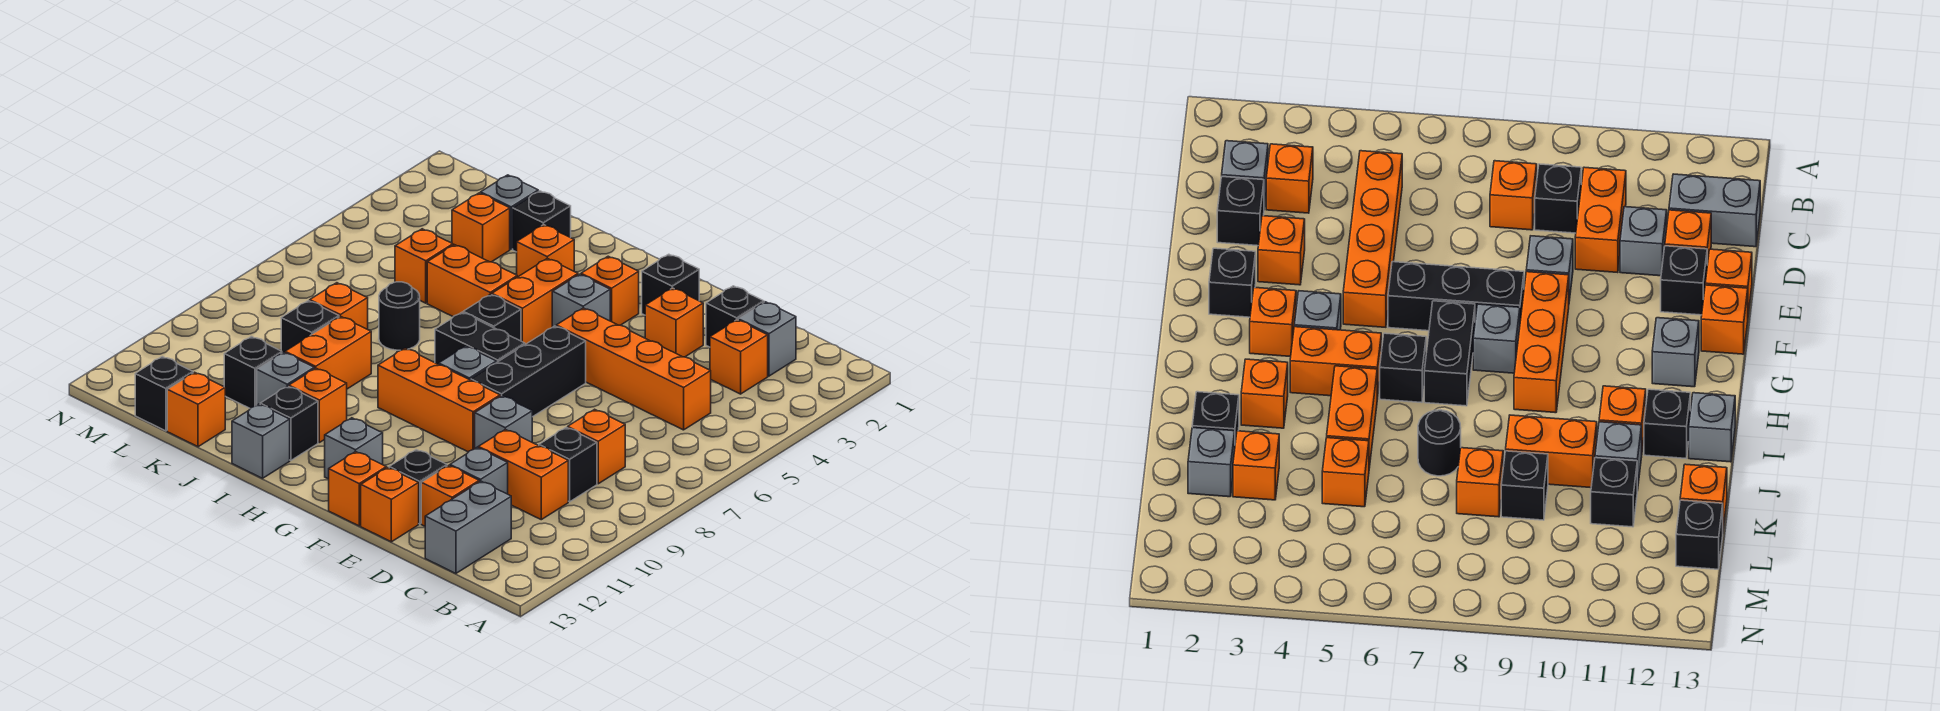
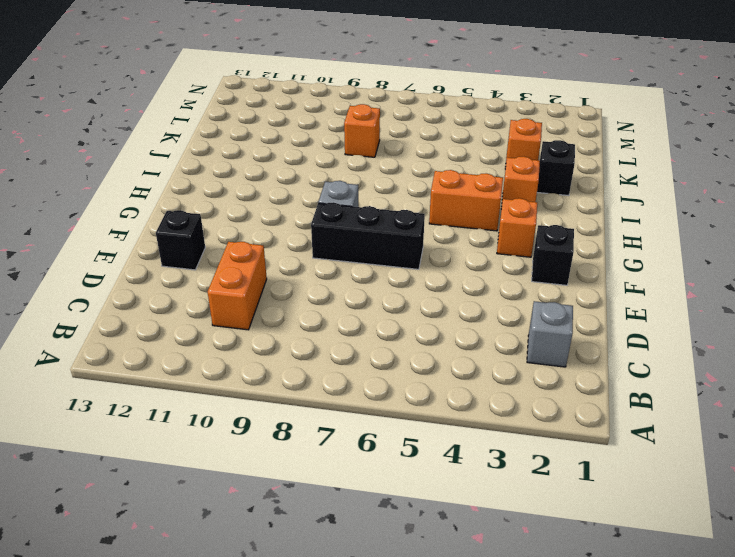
none -> orange 1x1 brick [710,320,768,394]
none -> orange 1x4 brick [556,308,711,430]
none -> orange 1x1 brick [568,409,625,484]
none -> black 1x1 brick [539,427,597,502]

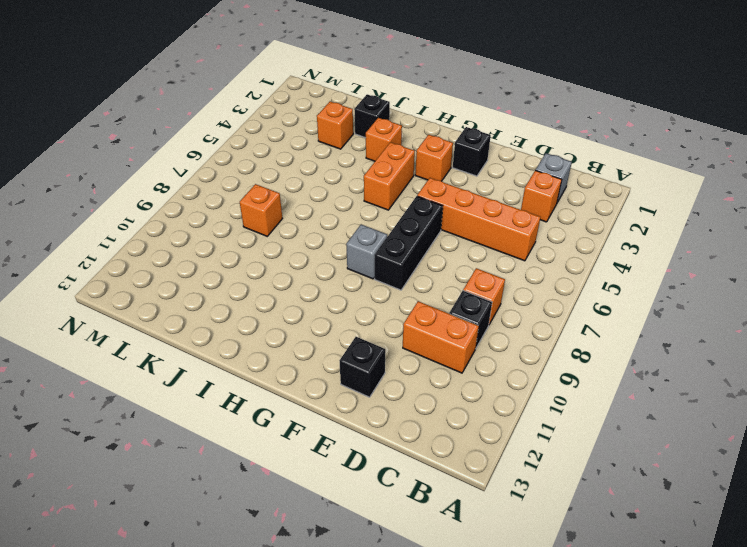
none -> grey 1x2 brick [425,481,511,573]
none -> black 1x1 brick [706,286,764,347]
none -> grey 1x1 brick [450,448,508,494]
none -> orange 1x1 brick [421,465,479,526]

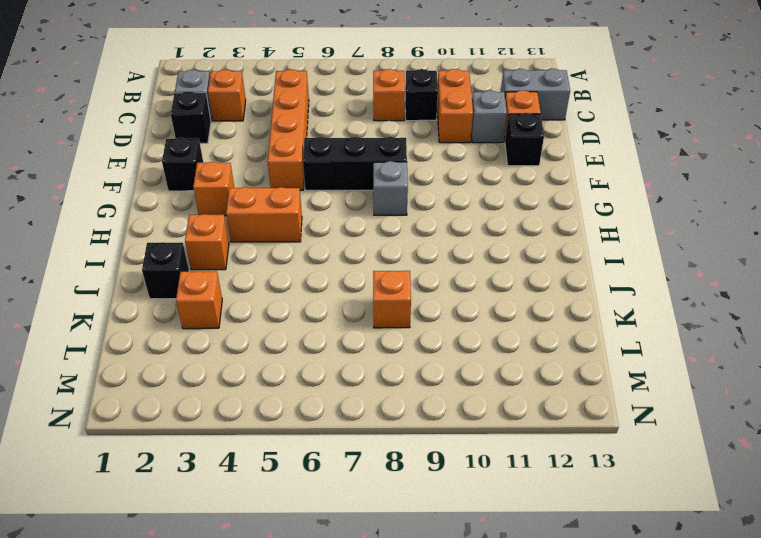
none -> orange 1x1 brick [645,288,703,357]
none -> grey 1x1 brick [475,396,532,448]
none -> orange 1x1 brick [361,468,419,542]
none -> orange 1x3 brick [378,348,500,452]

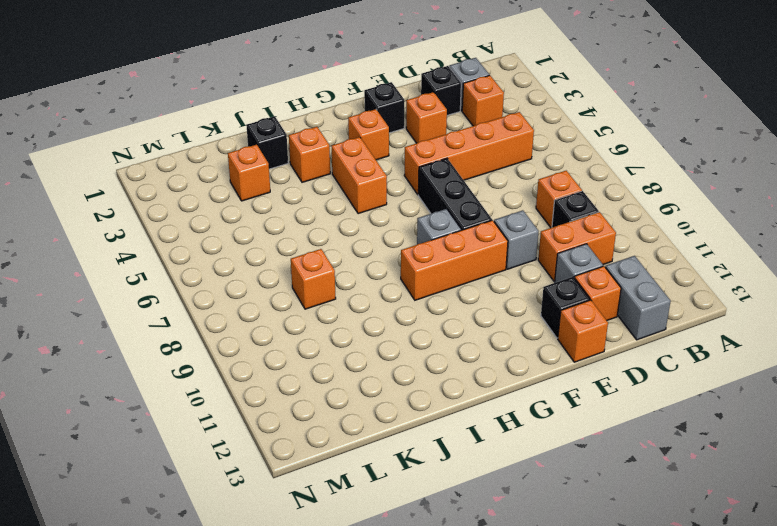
none -> orange 1x1 brick [329,452,386,526]
none -> grey 1x1 brick [552,274,610,327]
none -> black 1x2 brick [435,312,525,364]
none -> grey 1x1 brick [325,418,383,479]

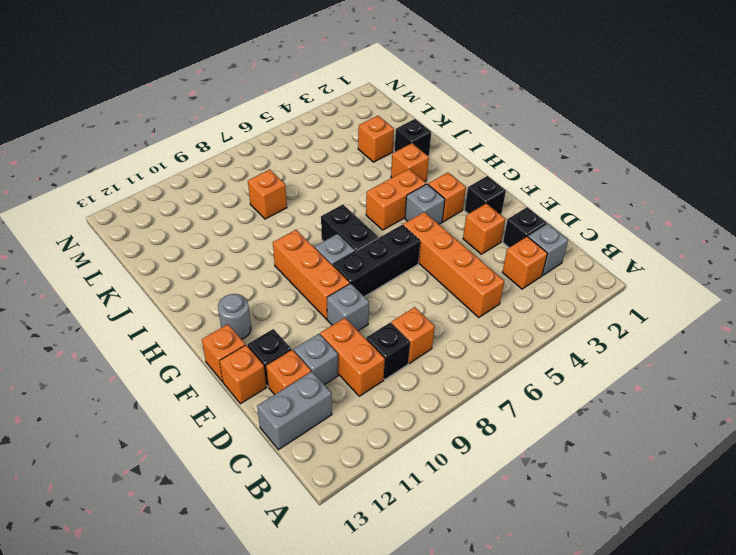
grey 1x1 round brick [218,294,251,339] -> grey 1x1 brick [325,418,383,479]
none -> black 1x1 brick [463,294,521,341]
none -> orange 1x2 brick [427,245,517,317]
none -> orange 1x1 brick [289,368,347,442]
none -> black 1x1 brick [260,386,318,460]

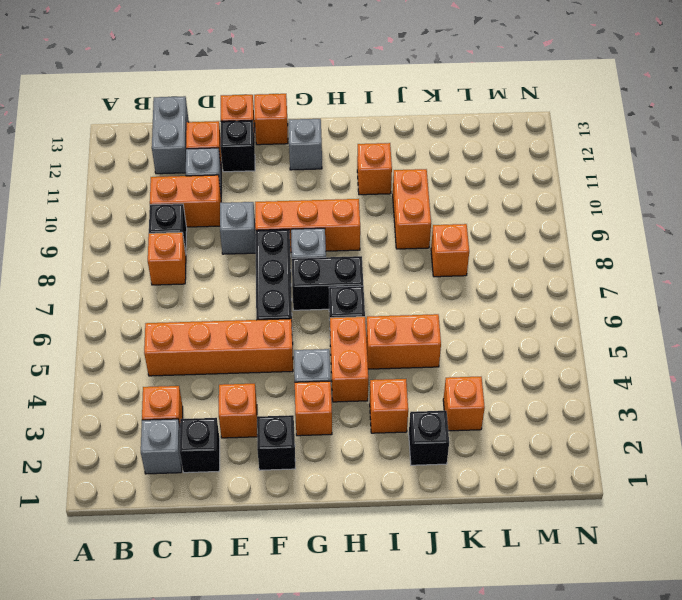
none -> black 1x1 brick [260,386,318,460]
none -> grey 1x1 brick [232,404,290,478]
none -> black 1x1 round brick [379,282,420,350]
none -> grey 1x1 brick [257,352,314,405]

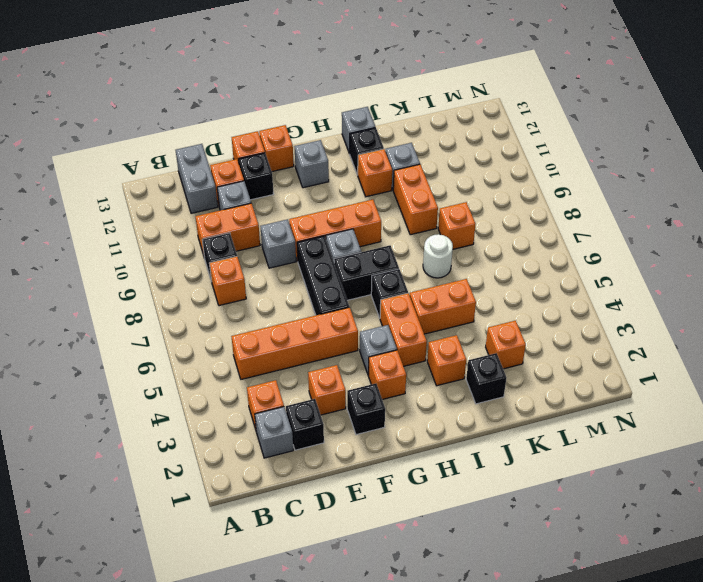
white 1x1 round brick [423,234,453,278] -> black 1x1 round brick [379,282,420,350]
none -> grey 1x1 brick [481,175,538,249]
none -> orange 1x1 brick [395,229,453,303]
none -> black 1x1 brick [281,301,339,353]
none -> black 1x1 brick [224,337,282,408]

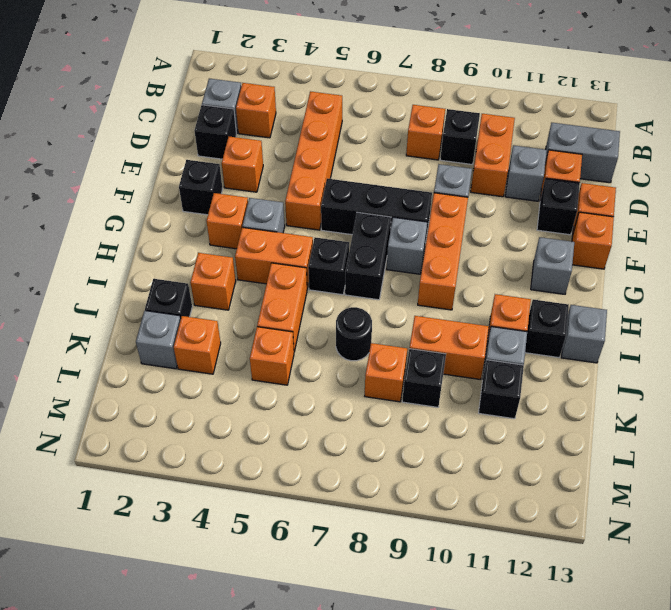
none -> orange 1x1 brick [167,372,225,447]
none -> black 1x1 brick [135,357,193,431]

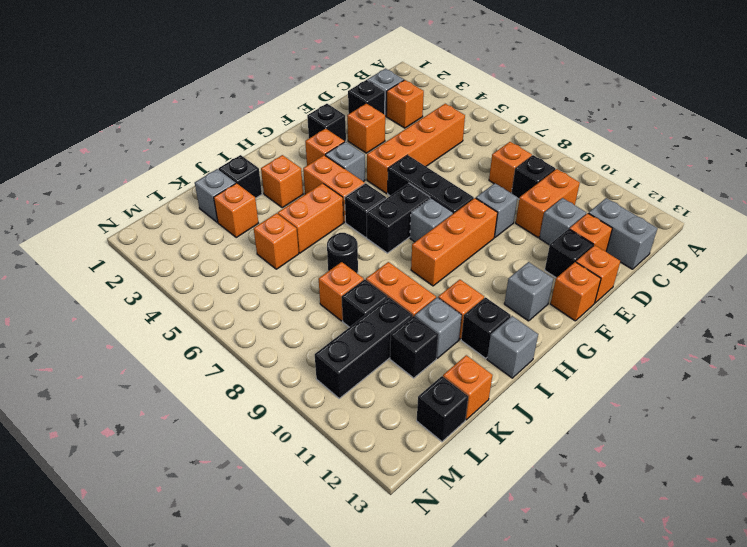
black 1x3 brick [315,297,413,398] -> none

